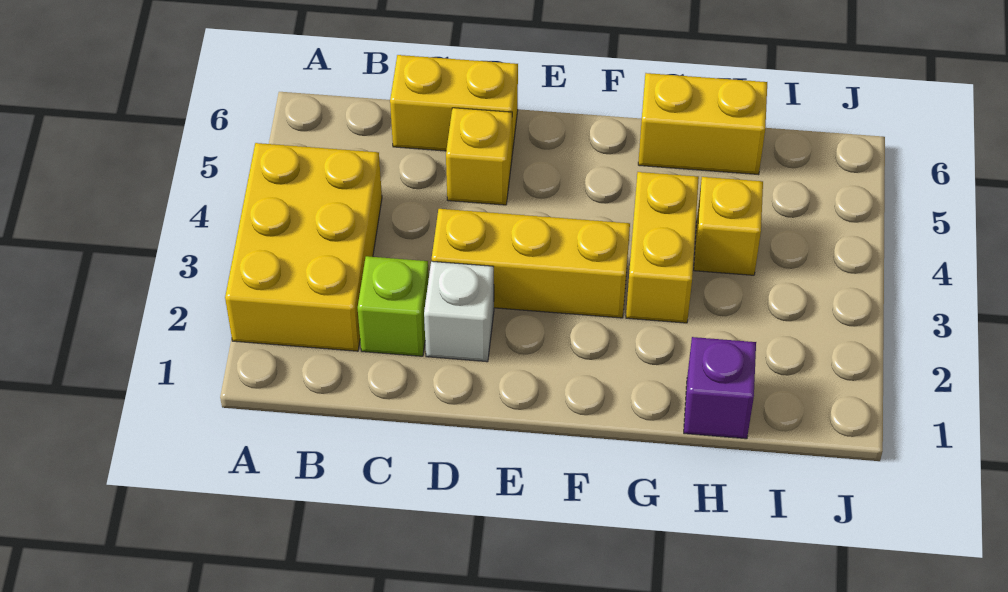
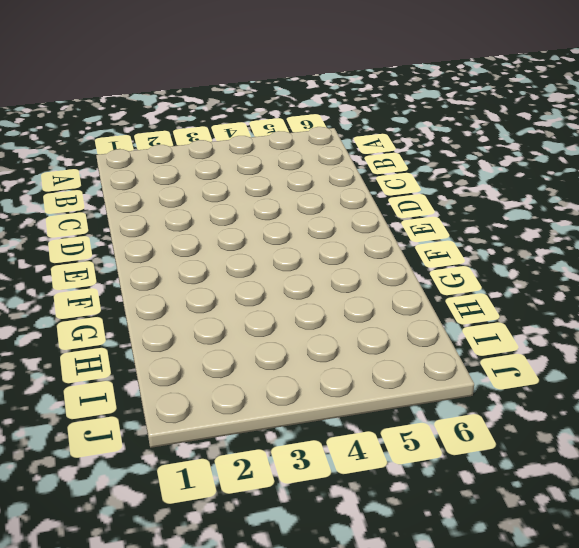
none -> yellow 2x3 brick [225,143,382,351]
none -> lime 1x1 brick [358,256,429,356]

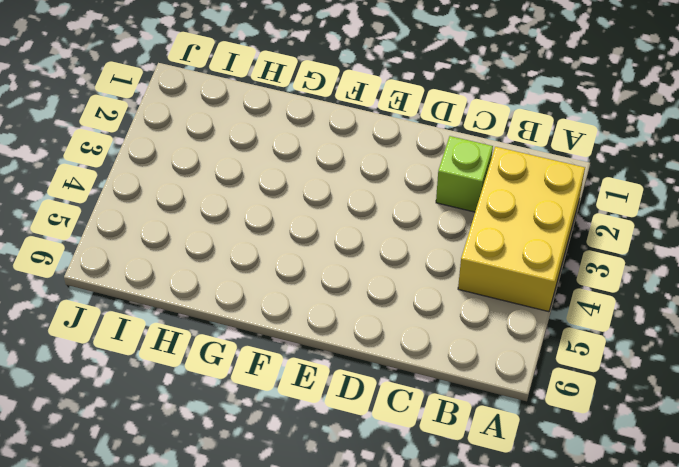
none -> yellow 1x2 brick [390,55,518,154]
none -> white 1x1 brick [424,261,494,362]

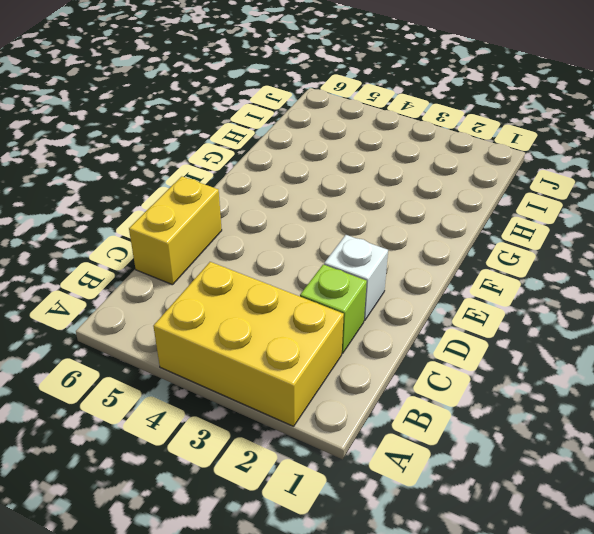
none -> yellow 1x3 brick [432,209,630,318]
none -> yellow 1x1 brick [446,108,512,205]

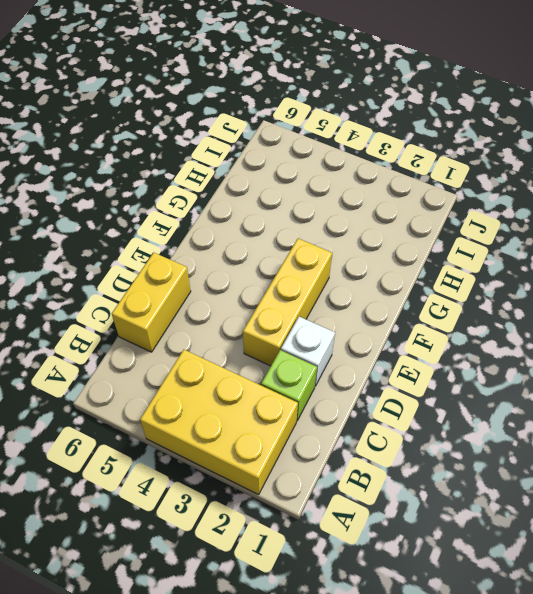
none -> yellow 1x1 brick [446,108,512,205]
none -> yellow 1x2 brick [626,172,699,323]

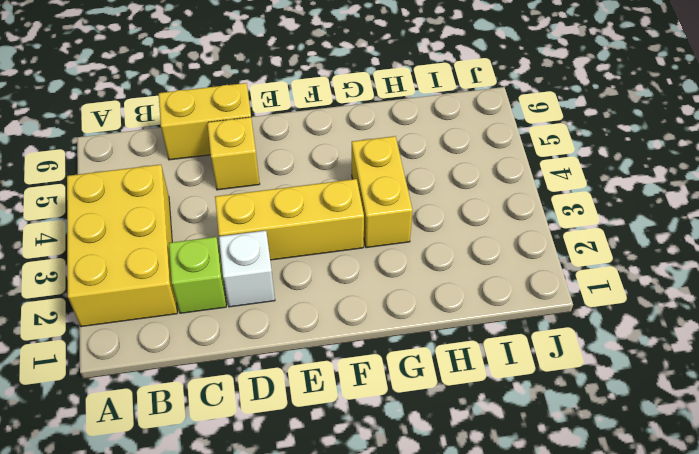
none -> yellow 1x2 brick [638,73,767,175]
none -> purple 1x1 brick [684,337,756,439]

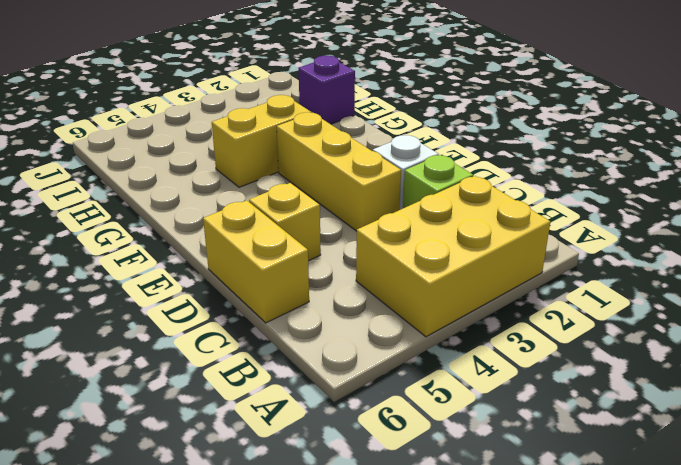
none -> yellow 1x2 brick [638,73,767,175]
none -> yellow 1x1 brick [694,177,763,275]

